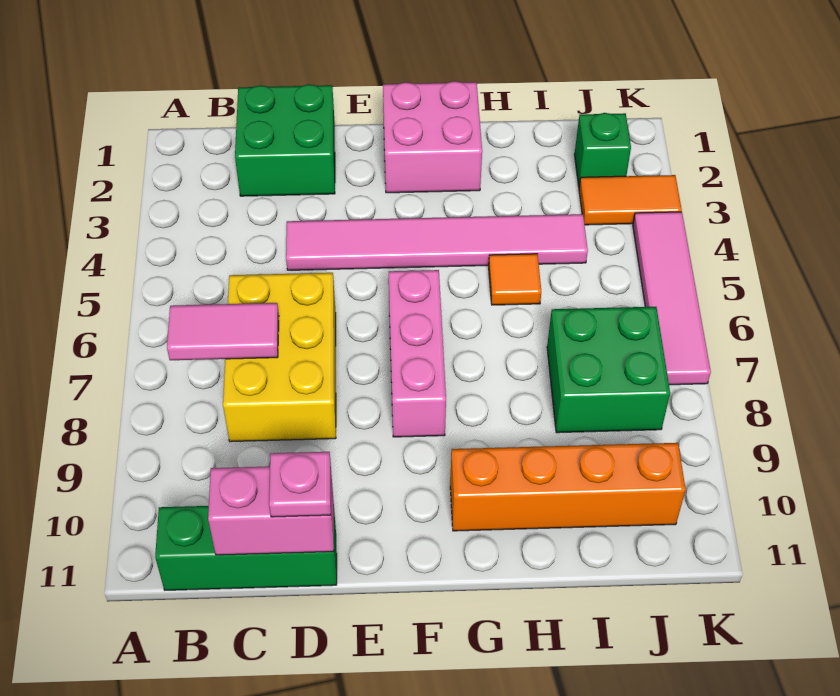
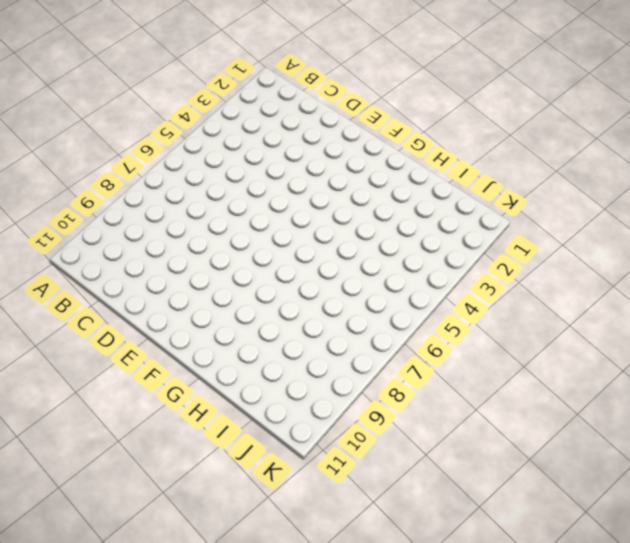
none -> green 1x3 brick [155,506,337,590]
none -> green 2x2 brick [235,84,335,196]
none -> yellow 2x3 brick [223,273,336,442]

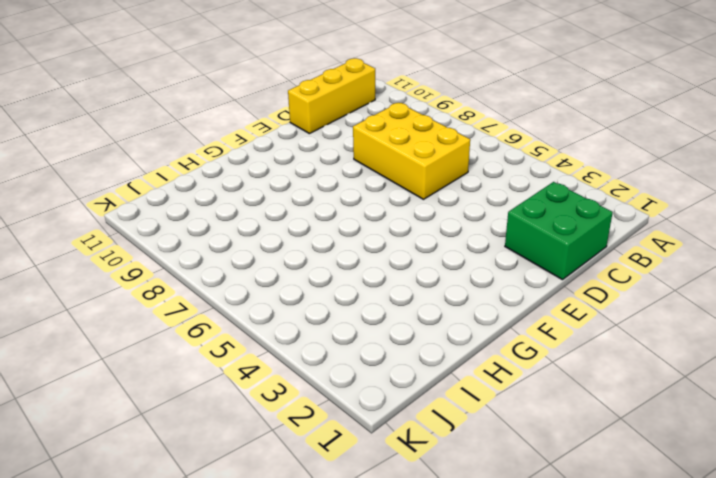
yellow 1x3 brick [288,58,375,134] -> green 1x3 brick [155,506,337,590]
none -> pink 1x6 tile [286,214,588,270]
none -> pink 2x2 brick [383,81,482,193]
none -> pink 1x3 brick [389,270,446,437]

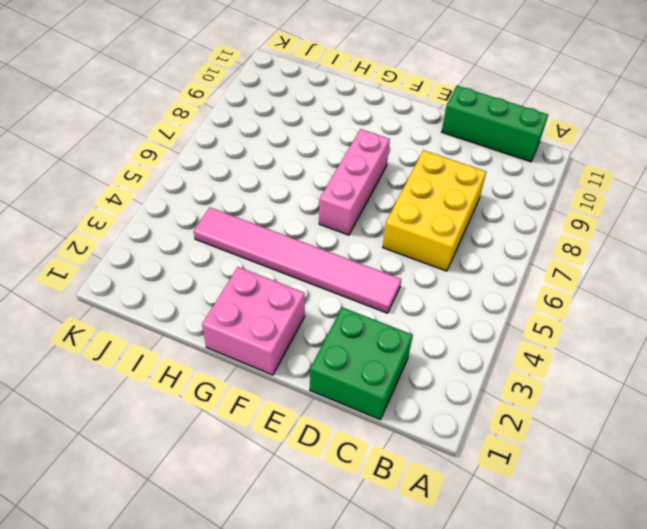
none -> orange 1x4 brick [450,443,686,531]
none -> orange 1x1 tile [489,254,541,305]
none -> green 2x2 brick [547,307,670,433]

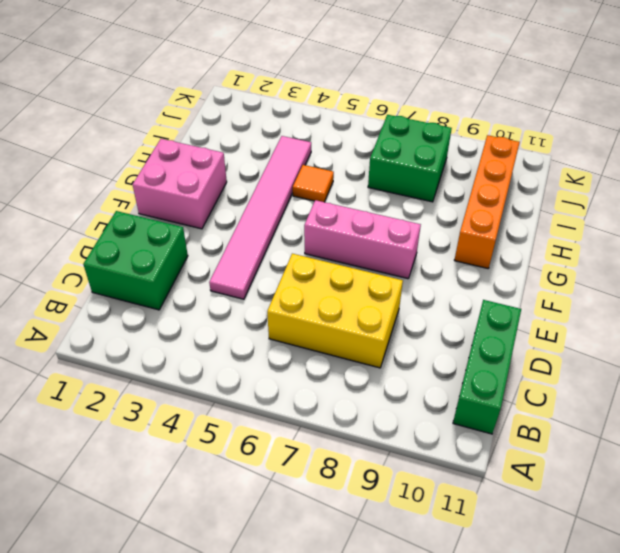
none -> green 1x1 brick [574,113,631,186]
none -> orange 1x2 tile [579,175,682,225]
none -> pink 1x4 tile [633,212,711,385]

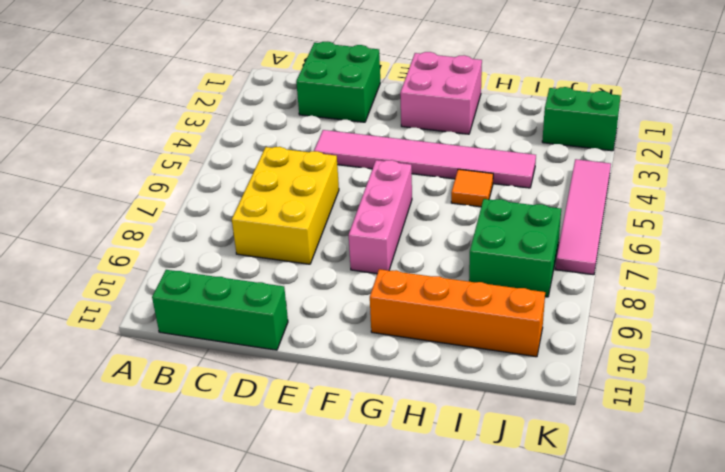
green 1x2 brick [542,87,621,151] -> green 1x1 brick [574,113,631,186]
none -> orange 1x2 tile [579,175,682,225]
none -> pink 1x2 tile [167,303,279,360]
none -> pink 1x2 brick [208,466,334,555]

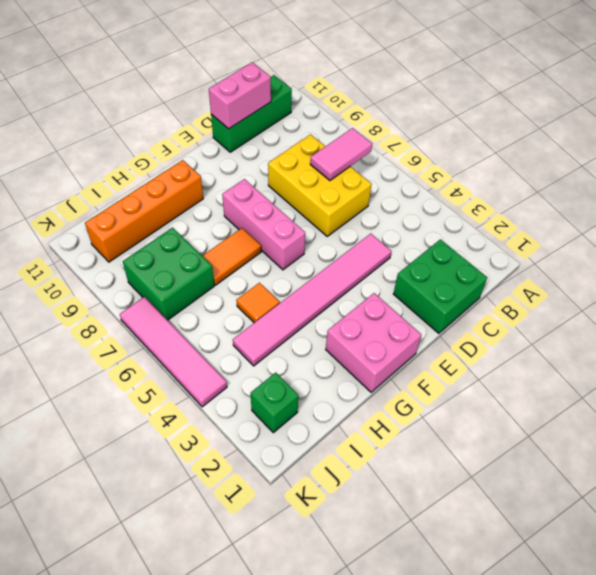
orange 1x2 tile [203,228,261,285] -> orange 1x2 tile moved to [579,175,682,225]
none -> pink 1x1 plate [269,452,331,517]

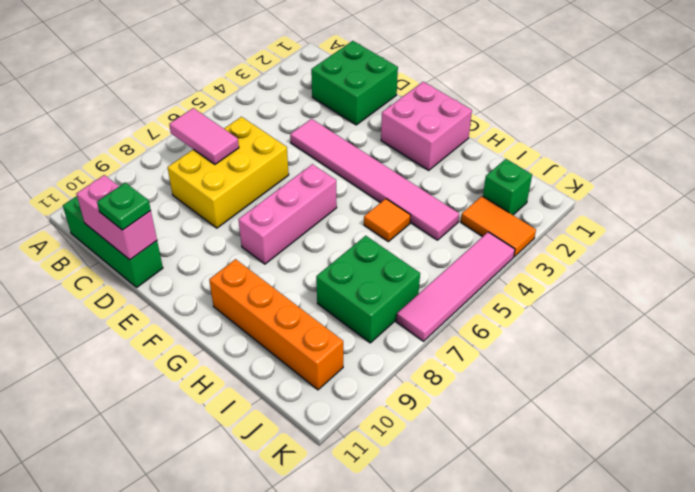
green 1x1 plate [97,183,151,230] -> pink 1x1 plate [269,452,331,517]

